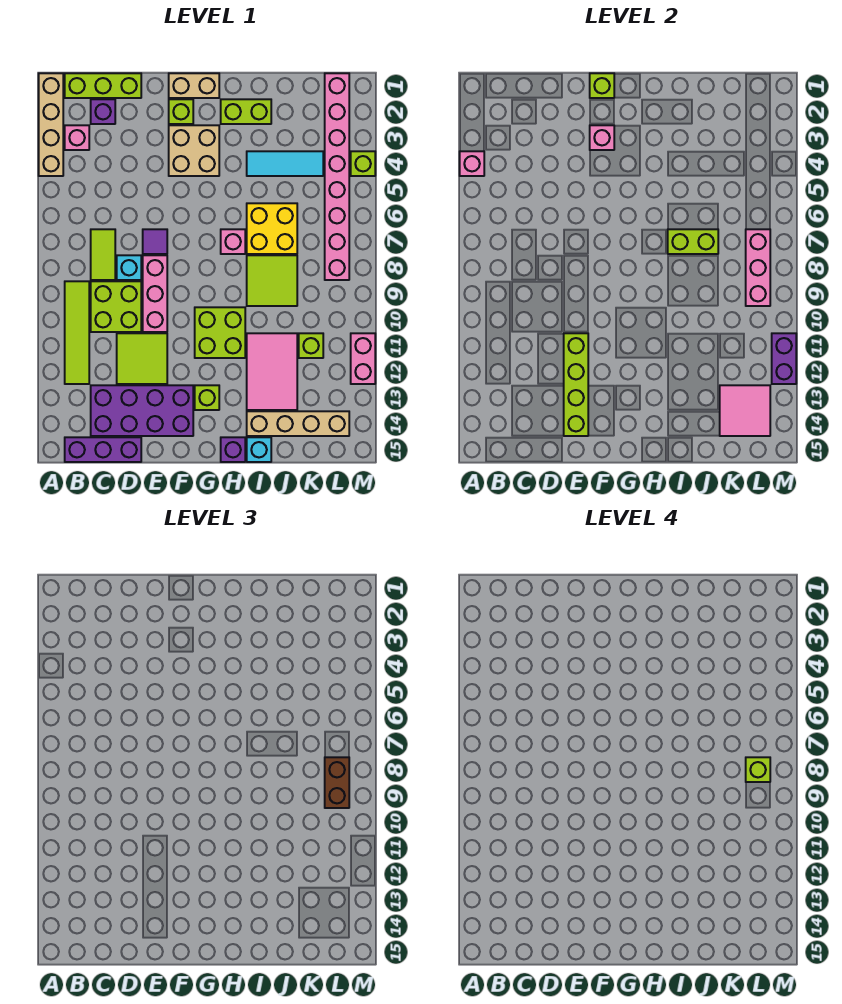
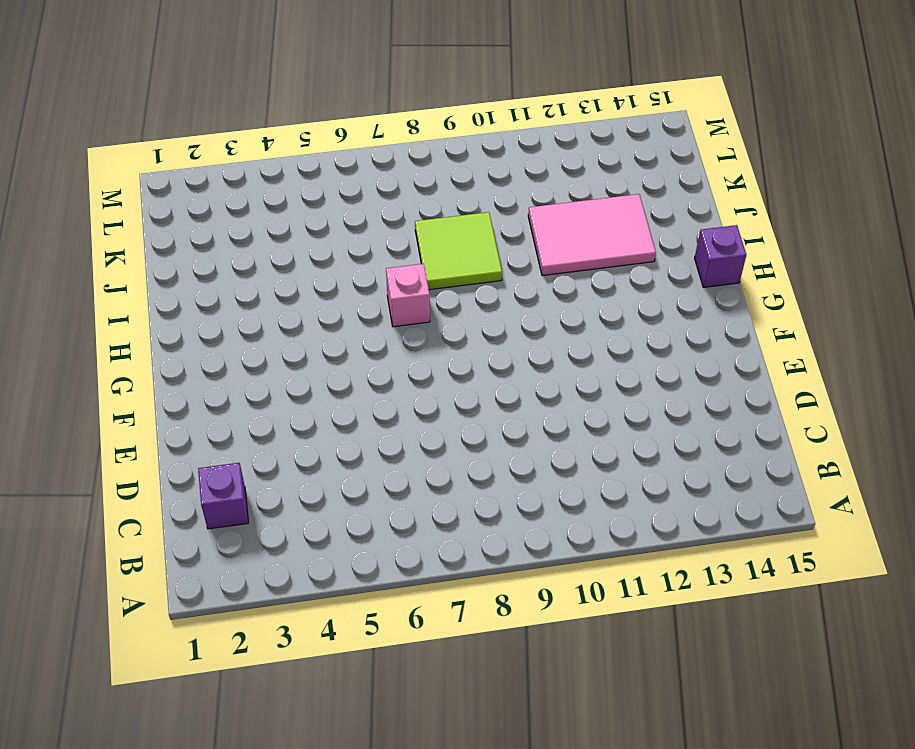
none -> tan 1x4 brick [39,73,63,176]
none -> lime 1x3 brick [65,73,141,98]
none -> pink 1x1 brick [65,125,89,150]
none -> lime 1x4 tile [65,281,89,384]

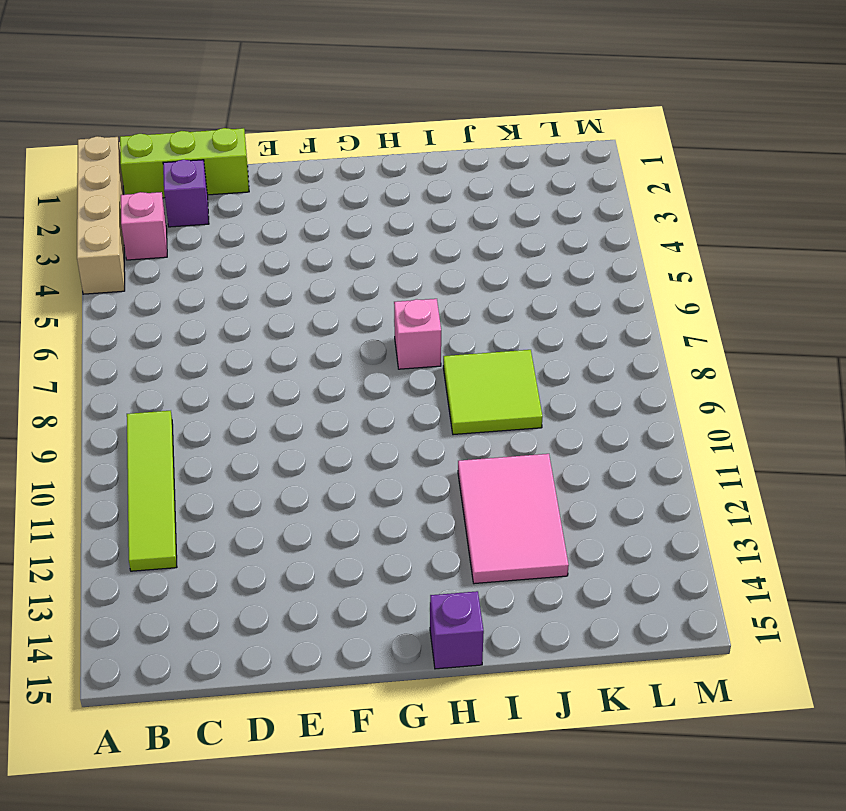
none -> purple 1x3 brick [65,437,141,462]
none -> lime 1x2 tile [91,229,115,280]
none -> lime 2x2 brick [91,281,141,332]
none -> purple 2x4 brick [91,385,193,436]

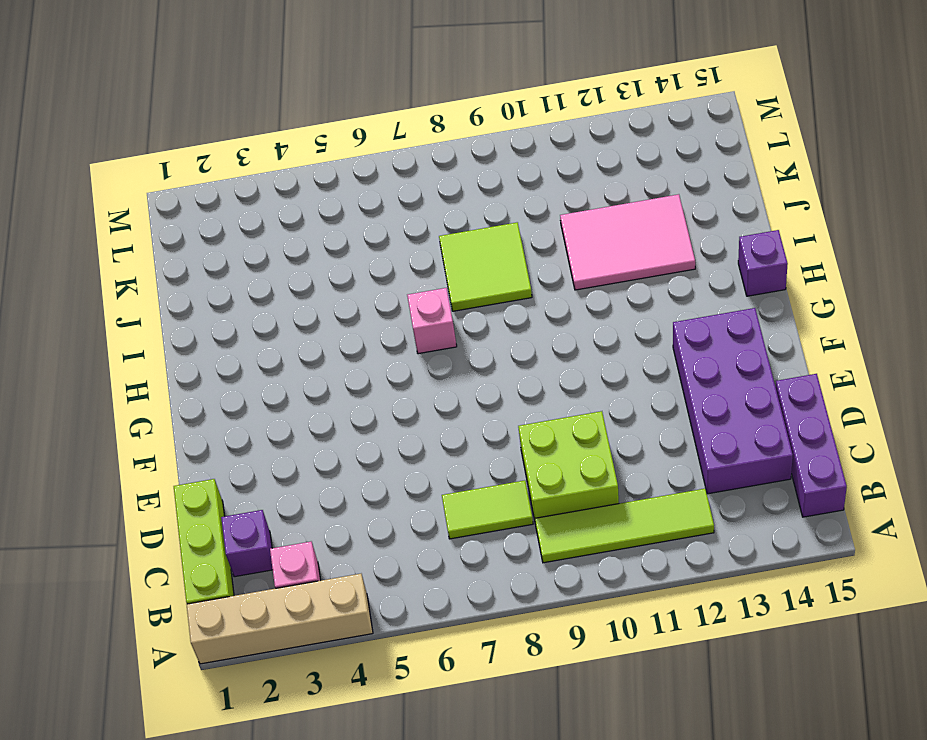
none -> cyan 1x1 brick [117,255,141,280]
none -> lime 2x2 tile [117,333,167,384]
none -> purple 1x1 tile [143,229,167,254]
none -> pink 1x3 brick [143,255,167,332]

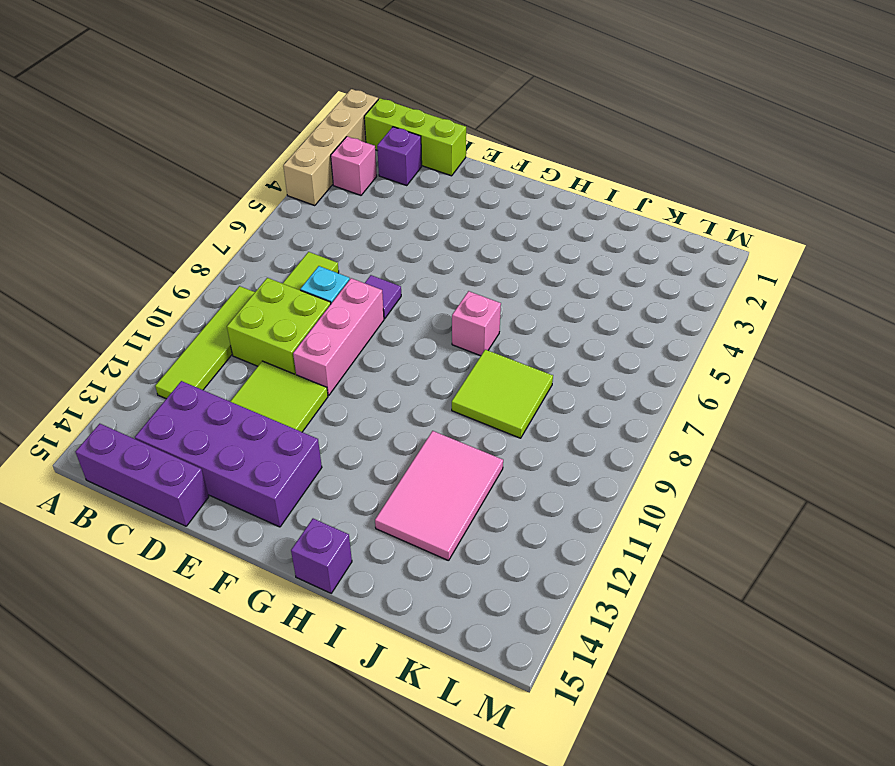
none -> tan 1x2 brick [169,73,219,98]
none -> lime 1x1 brick [169,99,193,124]
none -> tan 2x2 brick [169,125,219,176]
none -> lime 2x2 brick [195,307,245,358]

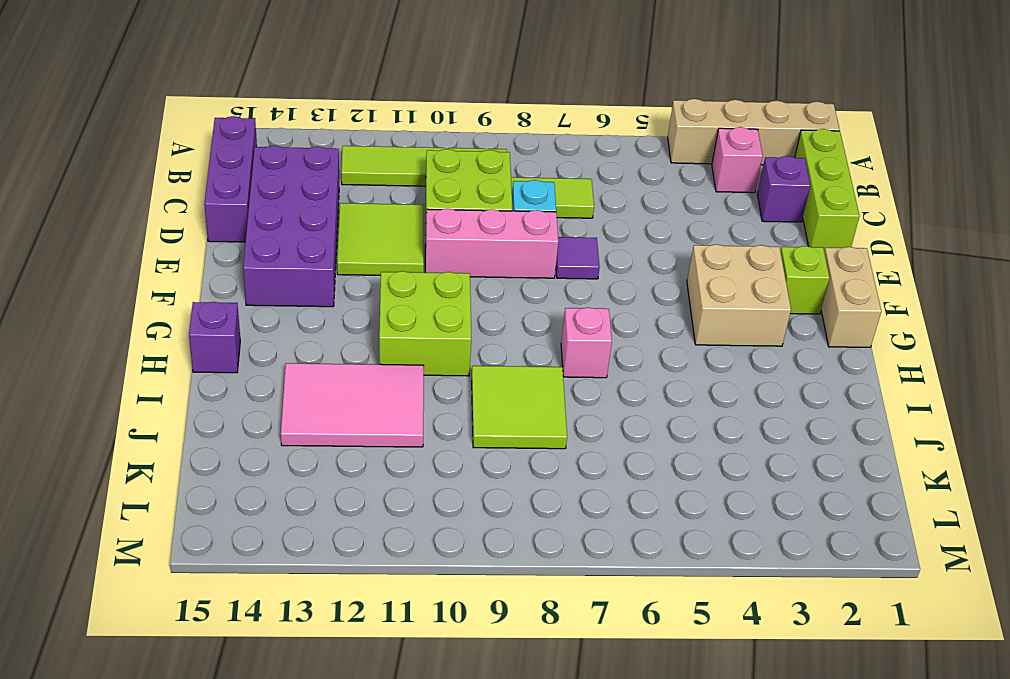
none -> lime 1x1 brick [195,385,219,410]
none -> lime 1x2 brick [221,99,271,124]
none -> cyan 1x3 tile [247,151,323,176]
none -> yellow 2x2 brick [247,203,297,254]

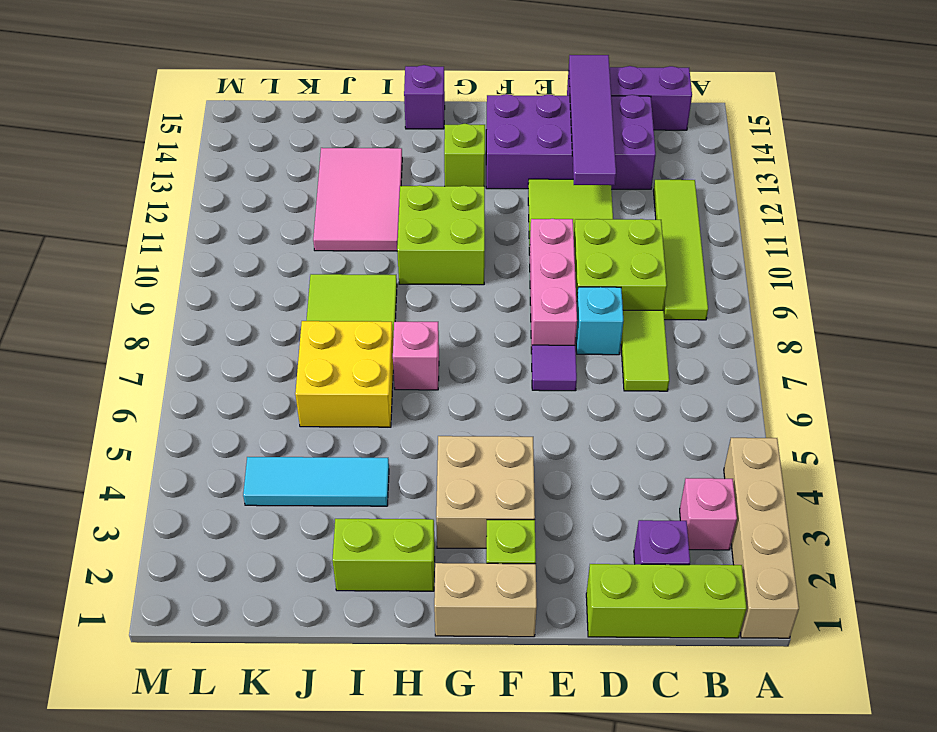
purple 1x4 tile [569,55,616,185] -> none
none -> tan 1x4 brick [247,411,349,436]
none -> cyan 1x1 brick [247,437,271,462]
none -> lime 1x1 brick [299,333,323,358]
none -> pink 1x8 brick [325,73,349,280]

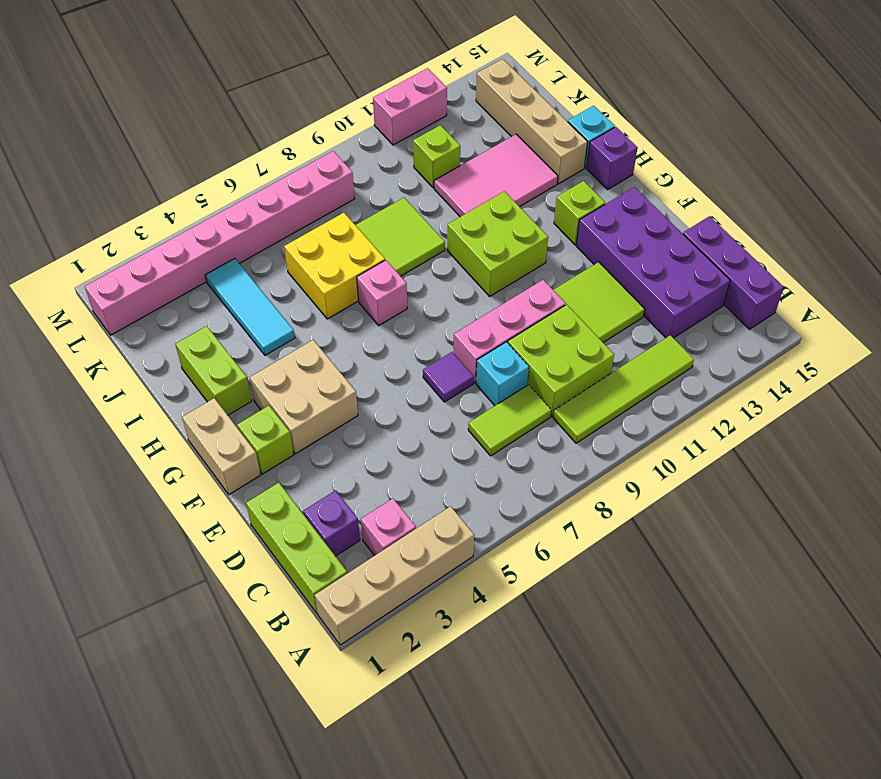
none -> lime 1x1 brick [351,151,375,176]
none -> pink 1x1 brick [460,151,484,176]
none -> lime 1x4 brick [564,333,588,436]
none -> lime 1x1 brick [590,73,614,98]

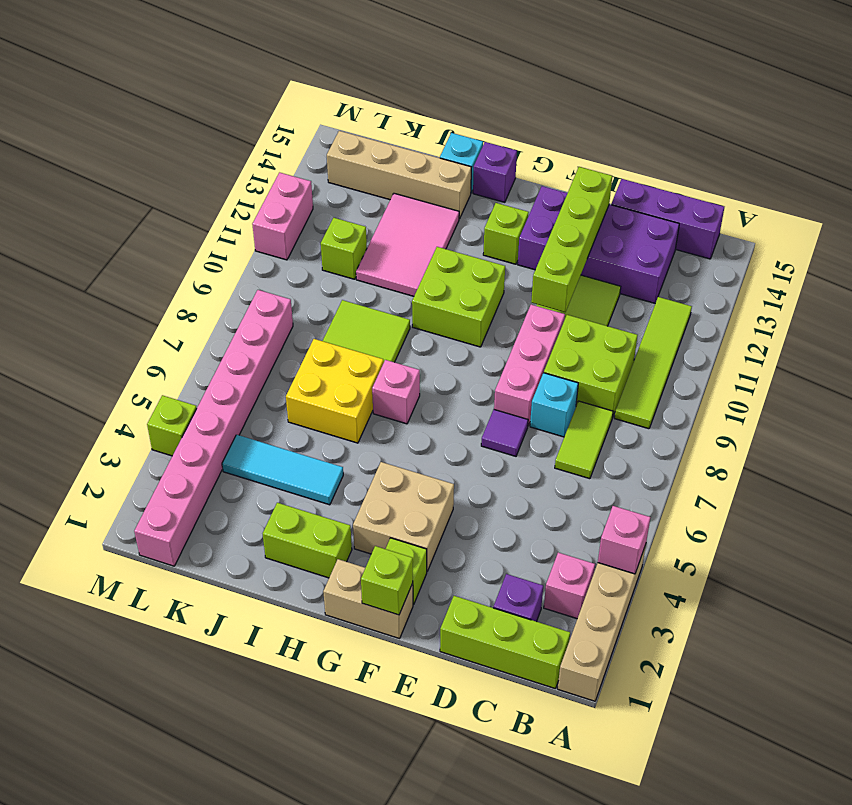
none -> pink 1x1 brick [590,125,614,150]
none -> lime 1x2 brick [668,229,718,254]
none -> pink 2x2 tile [720,385,770,436]
none -> pink 1x3 brick [746,229,770,306]

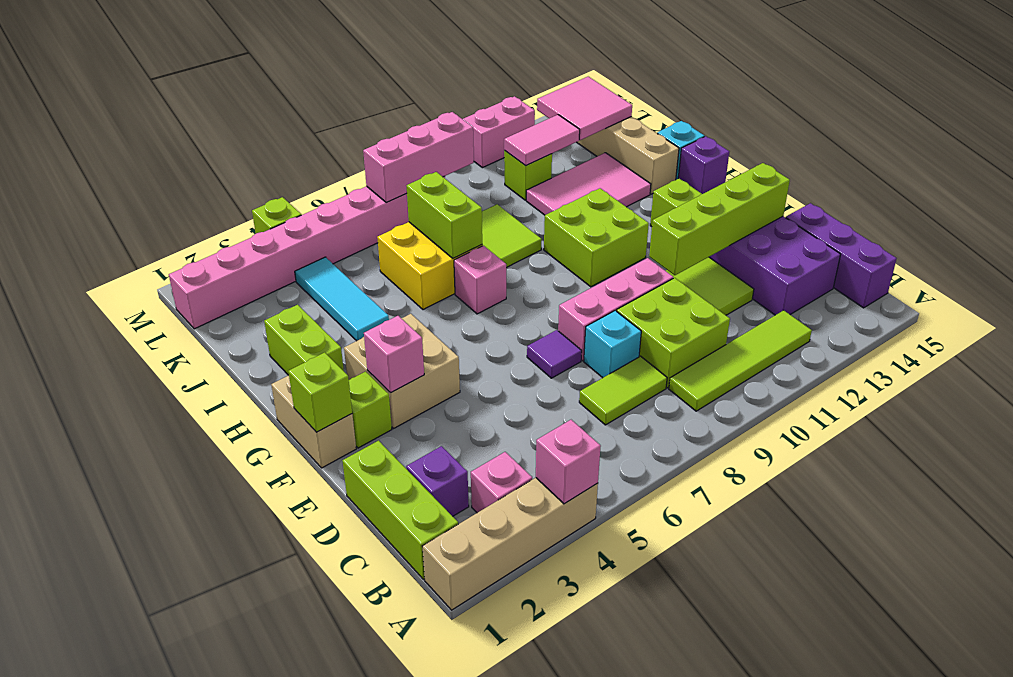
pink 1x2 tile [504,115,580,166] -> none
none -> purple 1x2 brick [772,333,796,384]
none -> brown 1x2 brick [325,757,349,808]
none -> lime 1x1 brick [746,757,770,782]

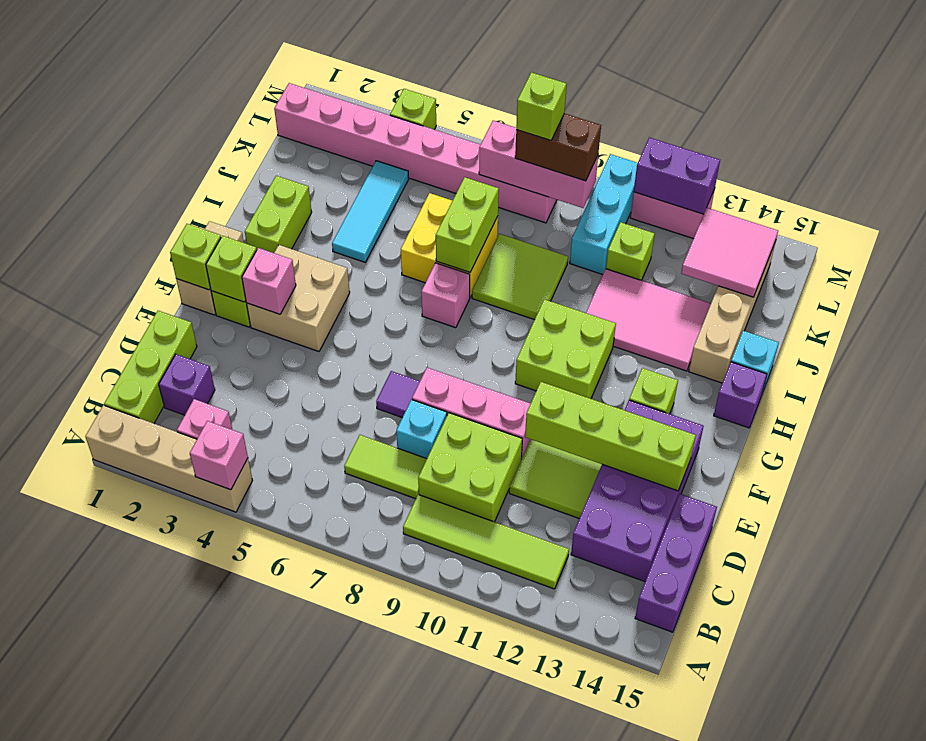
lime 1x1 brick [206,236,257,302] -> none
cyan 1x3 brick [570,154,638,275] -> none

